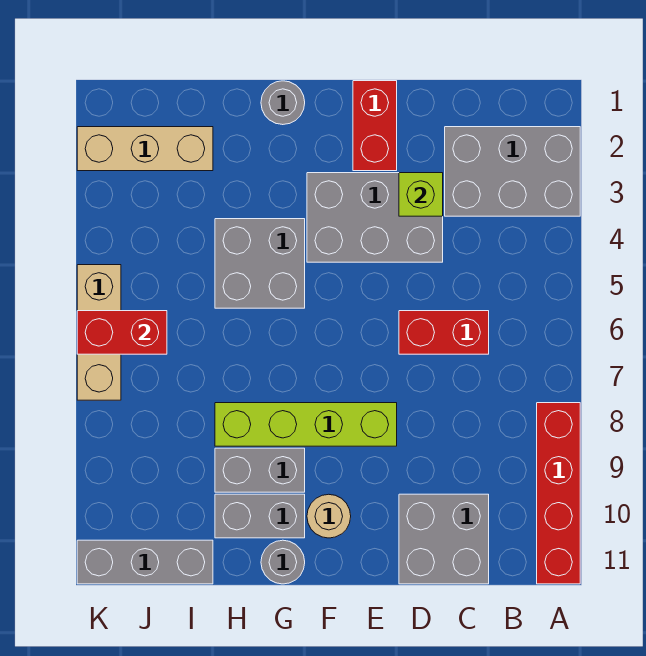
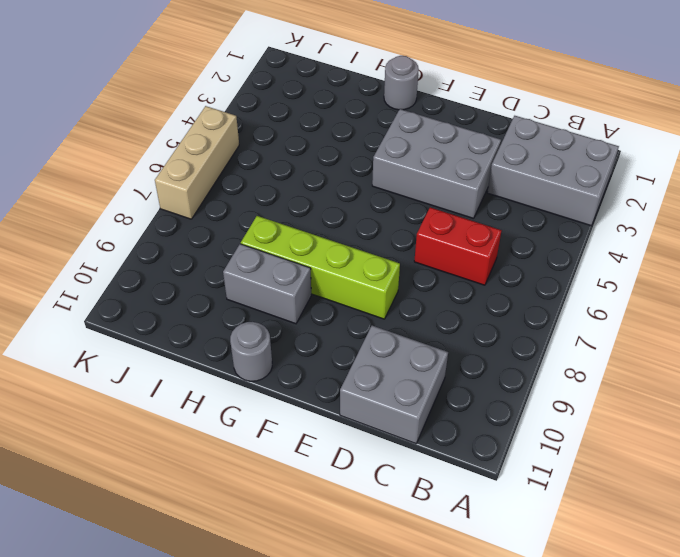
none -> red 1x4 brick [537,403,580,584]
none -> red 1x2 brick [353,81,397,171]
none -> tan 1x1 round brick [307,494,351,538]

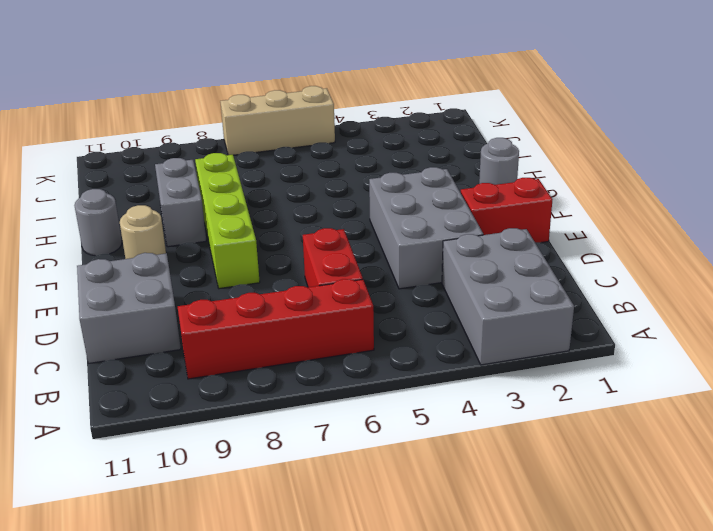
red 1x4 brick [178,279,374,379] -> red 1x4 brick moved to [537,403,580,584]
none -> grey 2x2 brick [215,219,305,308]
none -> grey 1x2 brick [215,494,305,538]
none -> tan 1x3 brick [77,127,213,171]

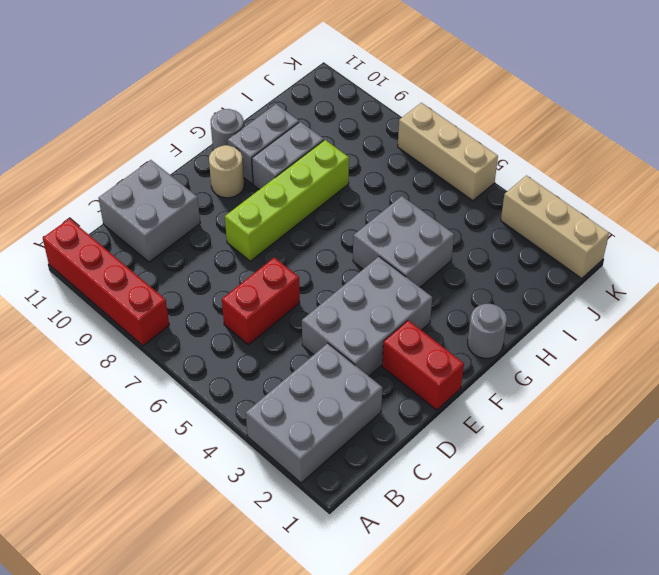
tan 1x3 brick [501,176,609,278] -> tan 1x3 brick turned to [77,127,213,171]
none -> grey 1x3 brick [77,540,213,584]
none -> lime 1x1 brick [399,173,443,216]
none -> red 1x2 brick [77,311,167,354]

